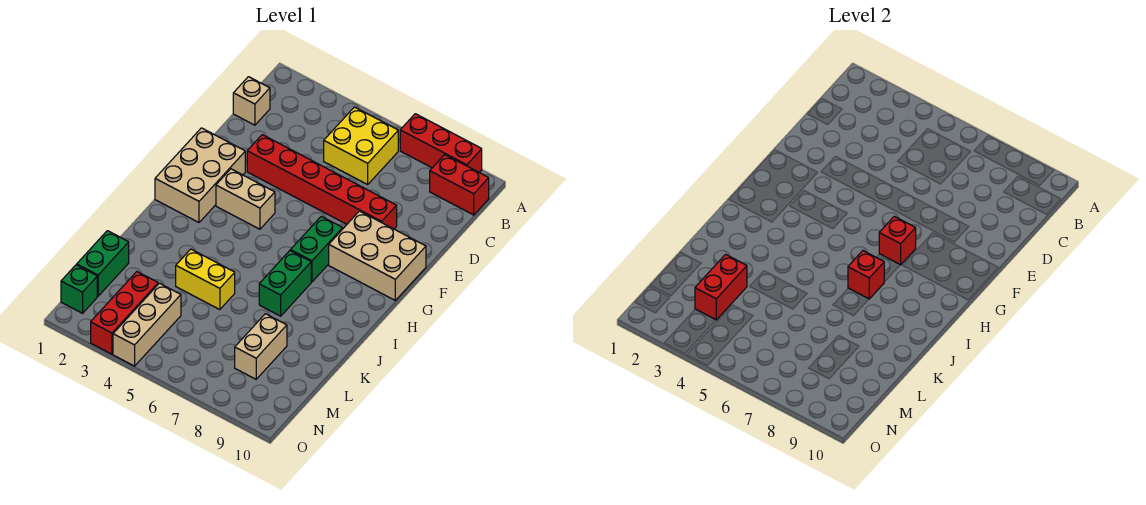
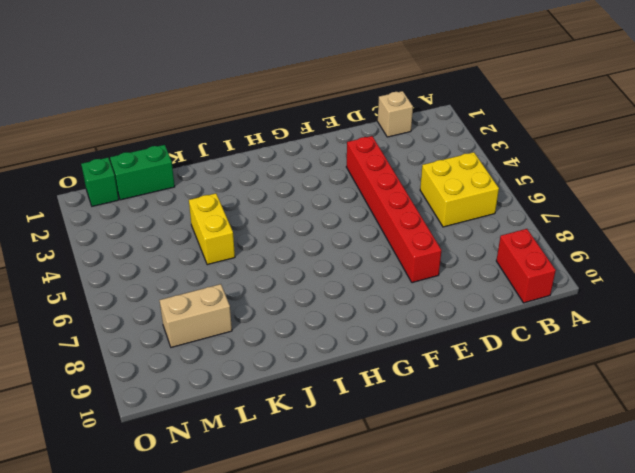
none -> red 1x3 brick [400,114,482,172]
none -> tan 2x3 brick [155,128,245,222]
none -> tan 2x3 brick [329,211,426,300]

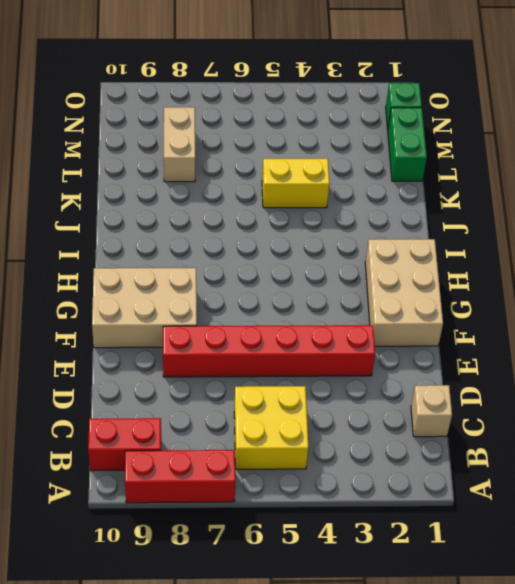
none -> tan 1x2 brick [216,169,275,229]
none -> green 1x2 brick [291,216,343,282]
none -> green 1x2 brick [259,251,311,316]

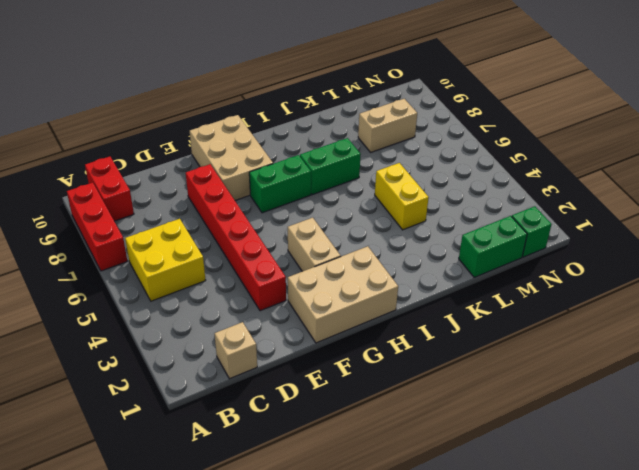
none -> red 1x3 brick [91,272,158,354]
none -> tan 1x3 brick [113,283,181,366]
none -> red 1x1 brick [879,216,916,265]

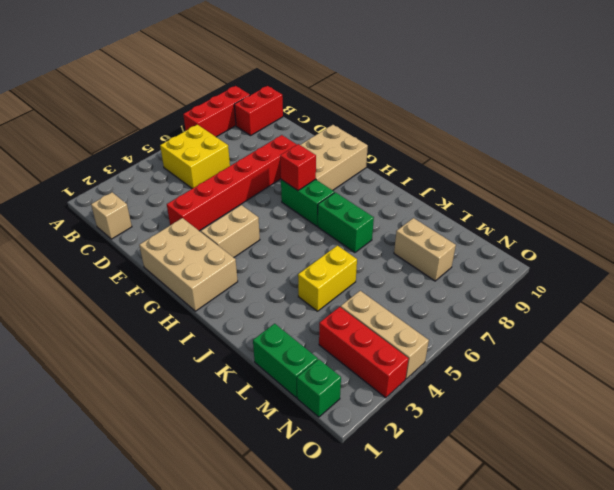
none -> red 1x1 brick [848,251,884,299]
none -> red 1x2 brick [695,254,747,320]

